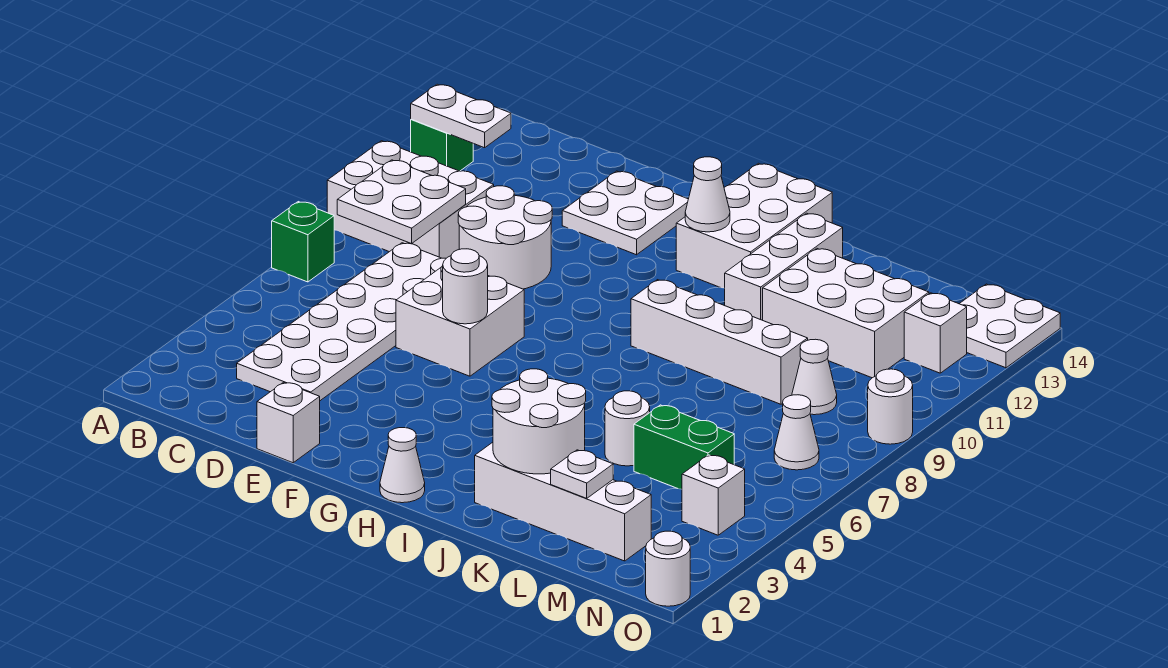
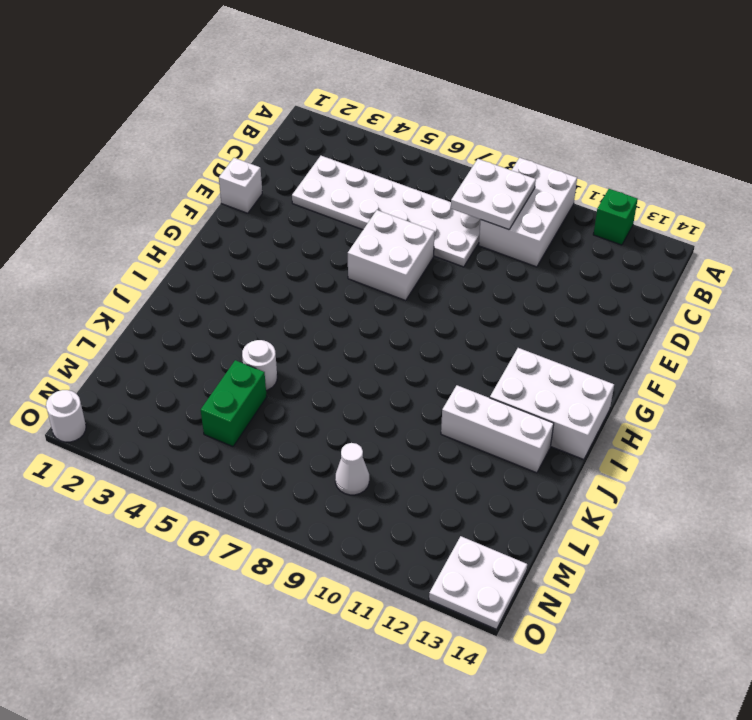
none -> green 1x1 brick [272,202,334,282]
none -> white 2x2 round brick [458,186,552,289]
none -> white 2x2 plate [562,171,688,255]

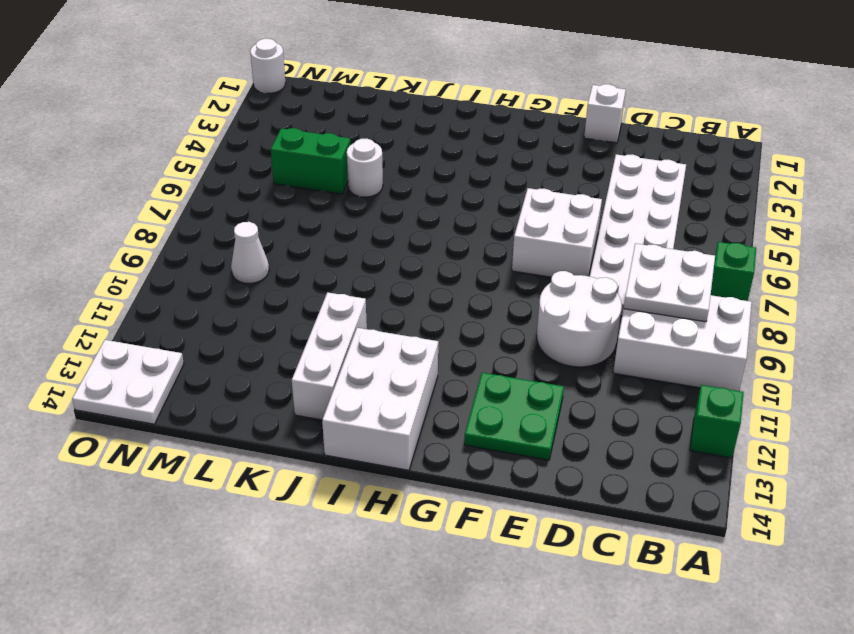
green 2x2 plate [464,373,564,460] -> white 2x2 plate [562,171,688,255]
none -> white 1x1 cone [380,428,425,503]
none -> white 1x4 brick [631,280,808,404]
none -> white 1x4 brick [475,442,651,561]

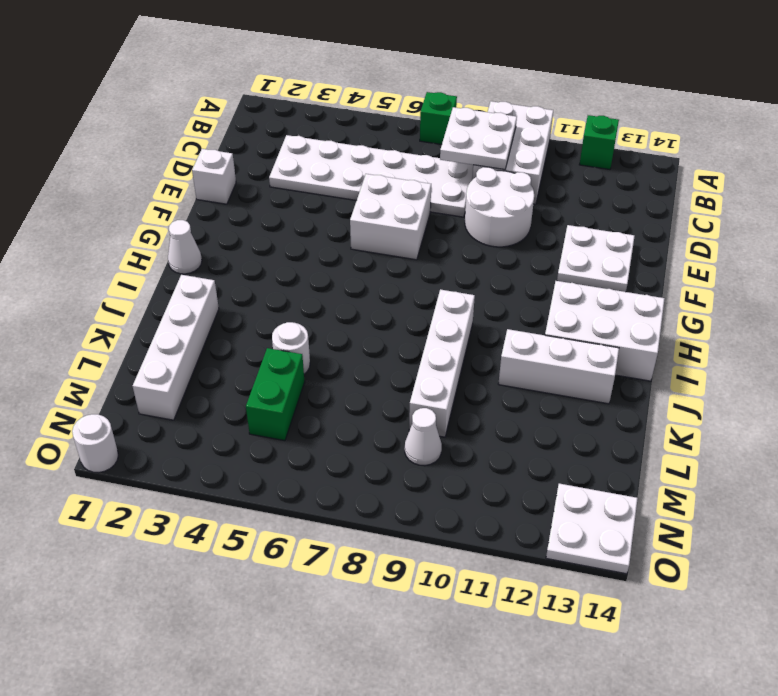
none -> white 2x3 brick [763,248,929,378]
none -> white 1x1 brick [682,455,745,535]
none -> white 1x1 cone [774,395,819,470]

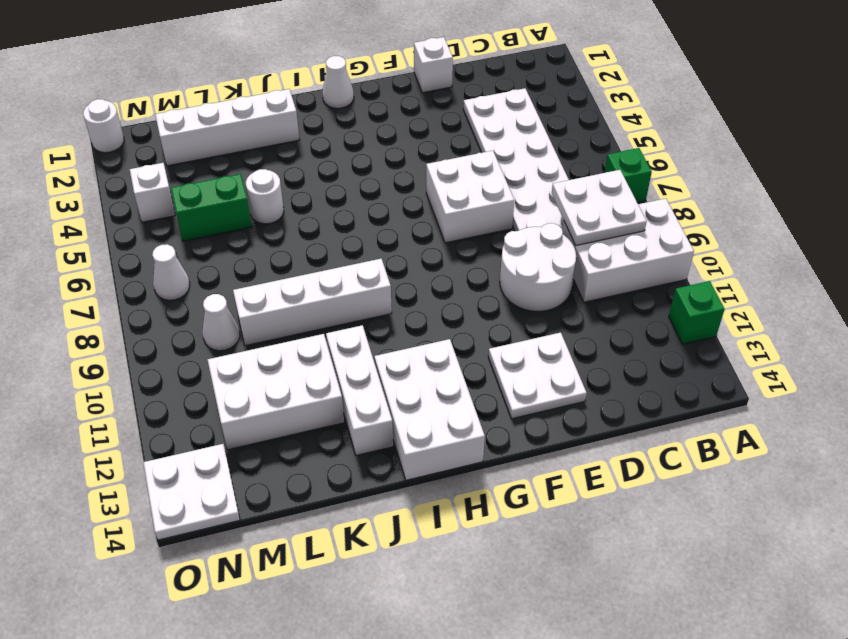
none -> white 1x1 brick [904,293,967,373]
none -> white 1x1 round brick [868,369,913,444]
none -> white 1x2 plate [411,84,511,148]

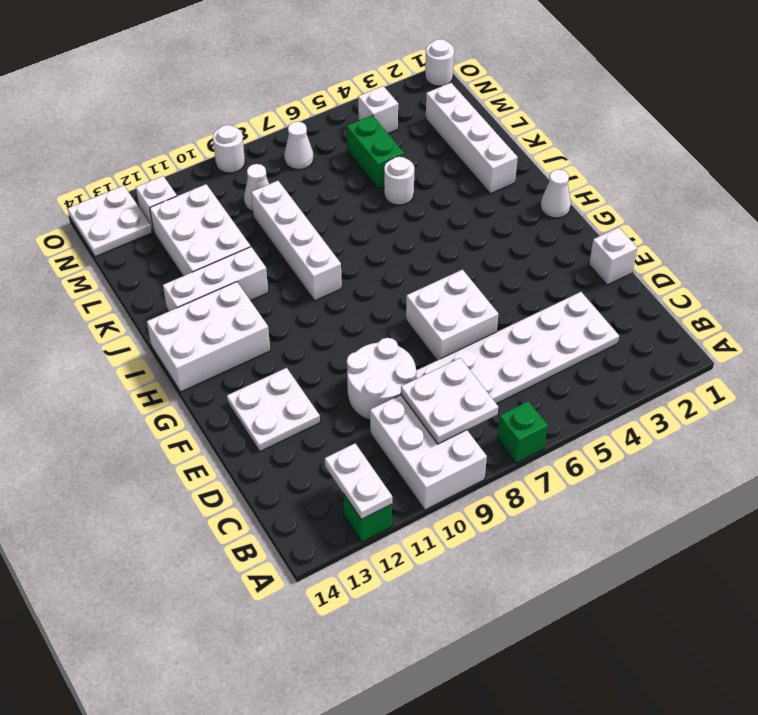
none -> white 1x1 round brick [443,249,488,324]
none -> white 1x1 cone [685,157,730,232]
none -> white 2x2 round brick [492,369,586,474]

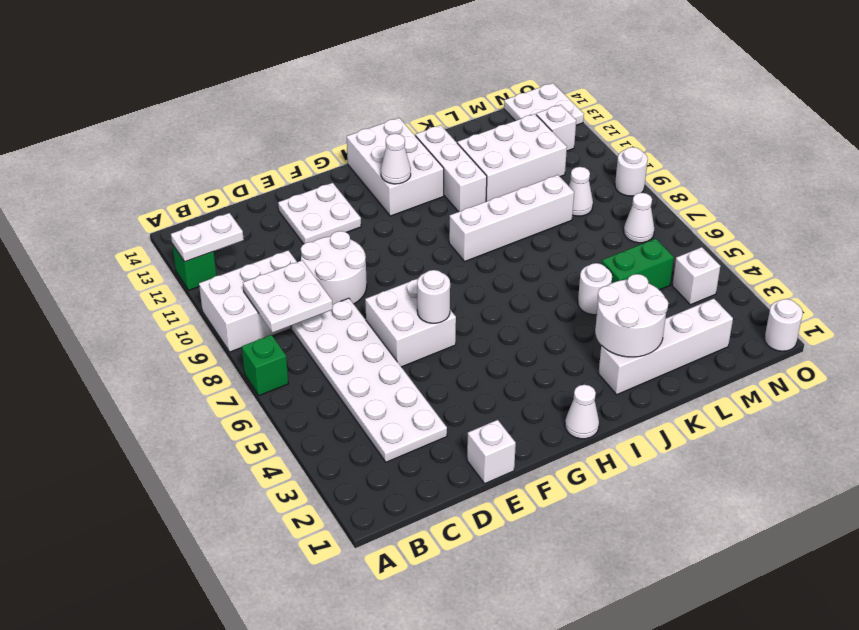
none -> white 1x1 plate [551,450,613,498]

